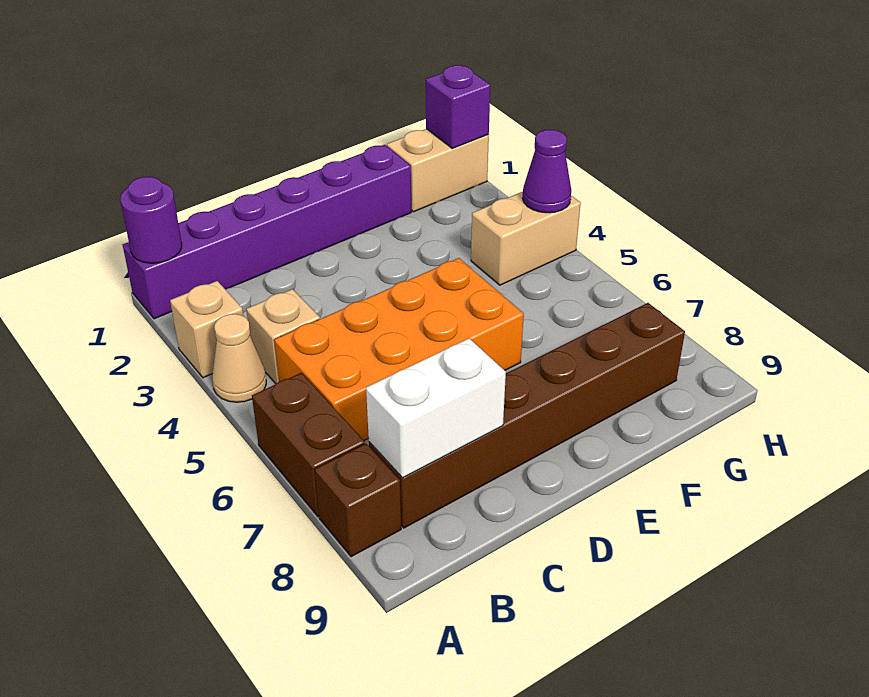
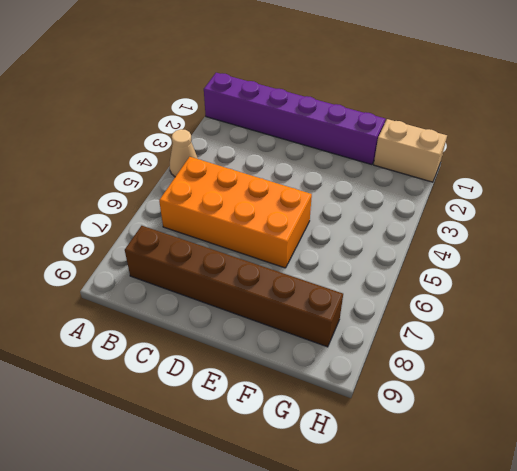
none -> tan 1x1 brick [170,281,244,378]
none -> brown 1x2 brick [252,373,365,517]
none -> brown 1x1 brick [315,443,401,557]

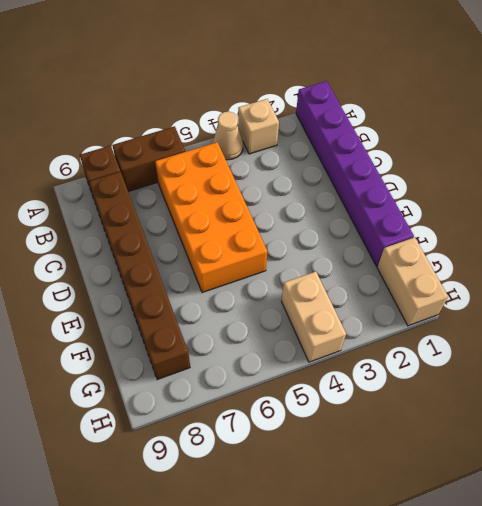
none -> tan 1x1 brick [246,289,320,384]
none -> purple 1x1 round brick [120,177,182,263]
none -> white 1x2 brick [366,338,506,478]

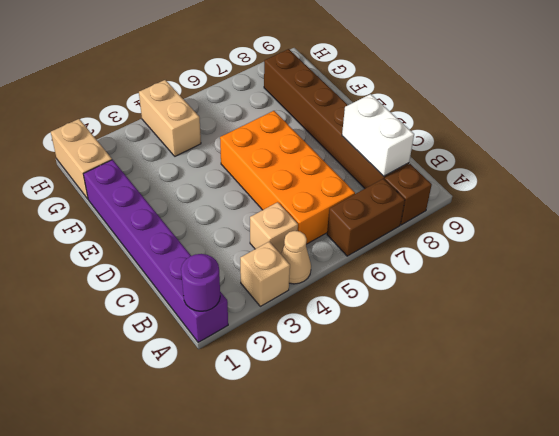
none -> purple 1x1 brick [426,65,490,148]
none -> purple 1x1 cone [523,130,571,213]

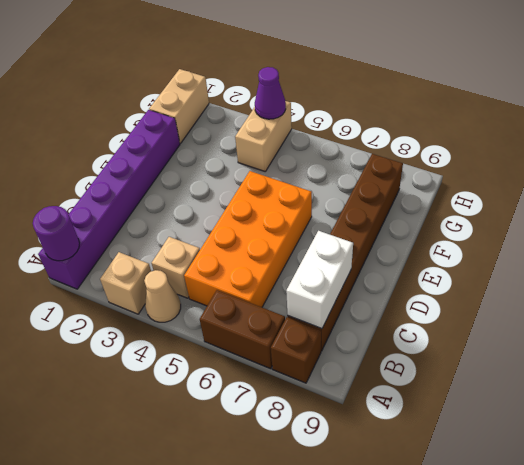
none -> purple 1x1 brick [426,65,490,148]

